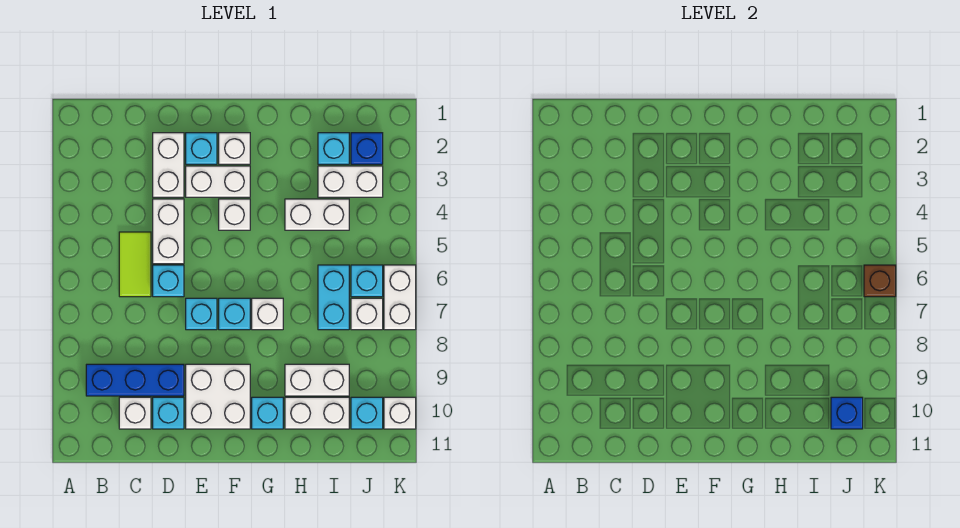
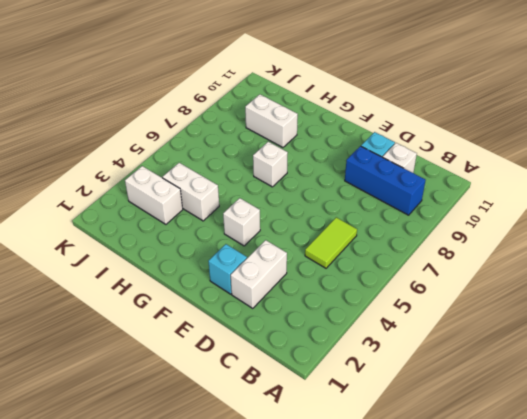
none -> white 1x2 brick [153,199,184,264]
none -> cyan 1x1 brick [153,265,184,297]
none -> white 1x2 brick [186,166,250,197]
none -> cyan 1x1 brick [186,298,217,330]

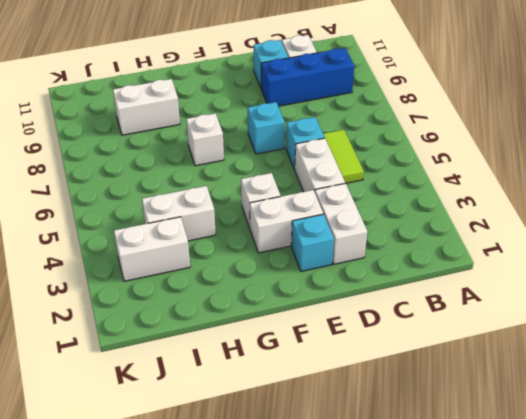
none -> white 2x2 brick [186,364,250,429]
none -> white 1x1 brick [219,133,250,164]
none -> cyan 1x1 brick [219,298,250,330]
none -> cyan 1x1 brick [252,397,283,429]

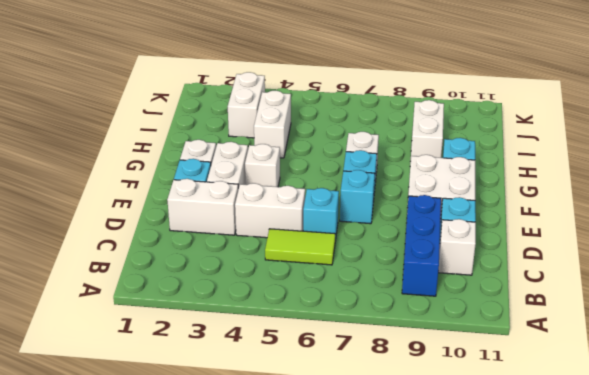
none -> white 1x2 brick [285,397,349,429]
none -> cyan 1x1 brick [318,133,349,164]
none -> cyan 1x2 brick [318,265,349,330]
none -> blue 1x1 brick [351,133,383,164]

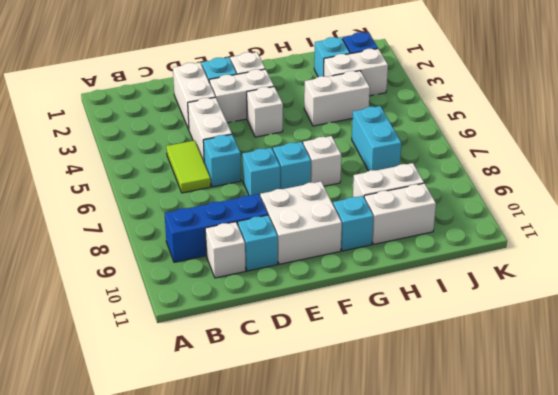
none -> cyan 1x1 brick [351,265,383,297]
none -> white 1x1 brick [351,298,383,330]
none -> cyan 1x1 brick [351,397,383,429]
none -> white 1x2 brick [384,265,416,330]

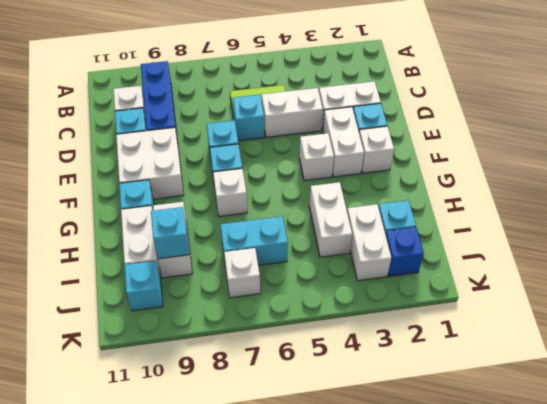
cyan 1x1 brick [151,207,189,259] -> cyan 1x1 brick moved to [351,265,383,297]
none -> white 1x2 brick [384,265,416,330]
none -> white 1x1 brick [384,397,416,429]
none -> blue 1x1 brick [831,397,863,429]
none -> brown 1x1 brick [864,265,896,297]

